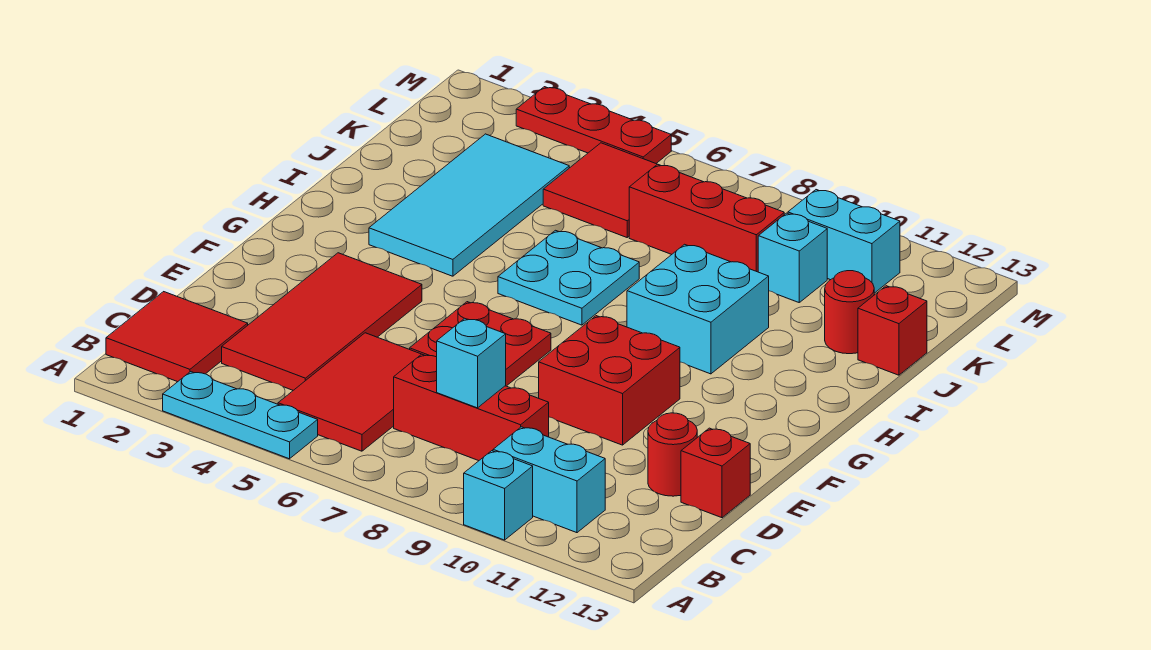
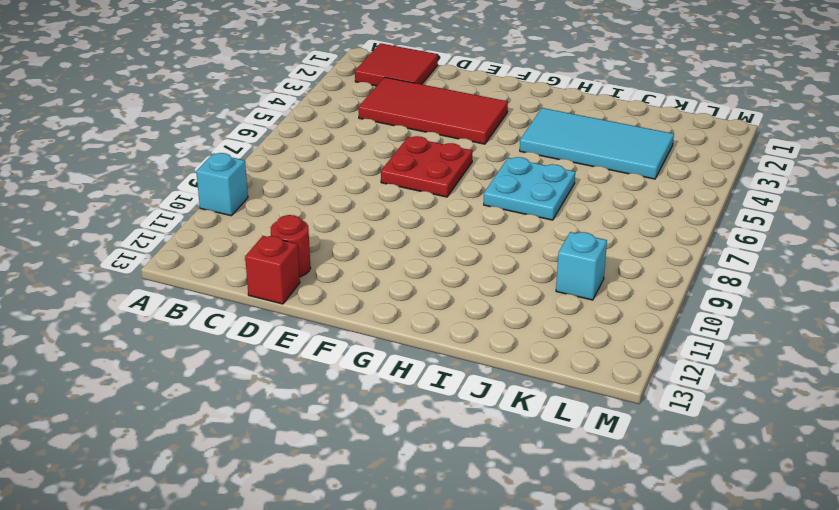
none -> cyan 1x3 plate [163,372,318,459]
none -> red 2x3 tile [278,333,421,451]
none -> cyan 1x2 brick [493,427,605,533]

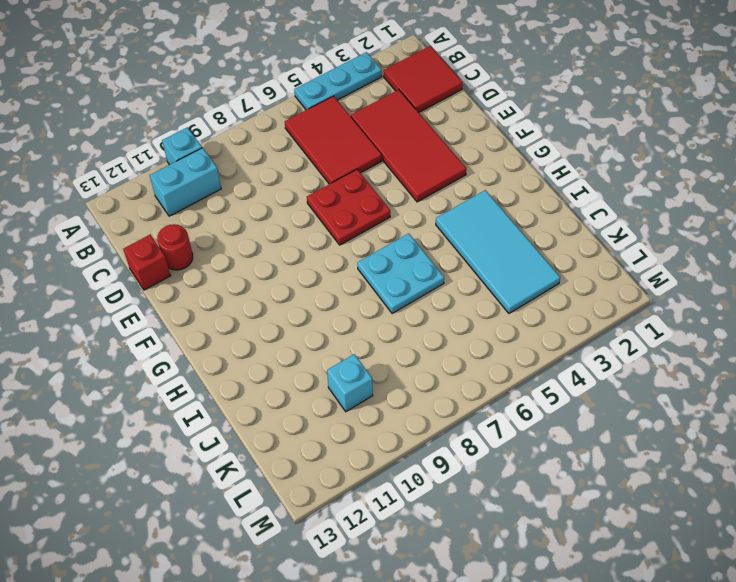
none -> red 1x3 brick [394,354,549,461]
none -> red 2x2 brick [539,316,680,445]
none -> cyan 2x2 brick [627,244,769,374]

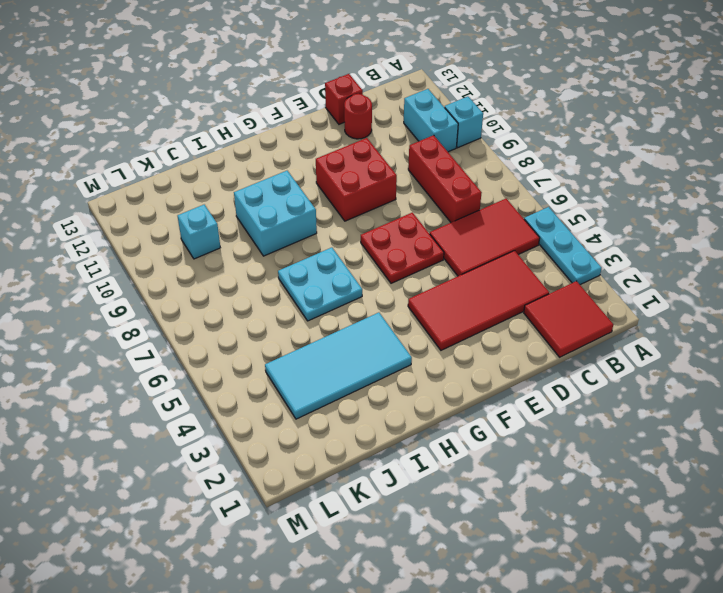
none -> red 1x1 round brick [825,271,874,354]
none -> red 1x1 brick [858,286,927,375]
none -> red 2x2 tile [543,143,657,237]

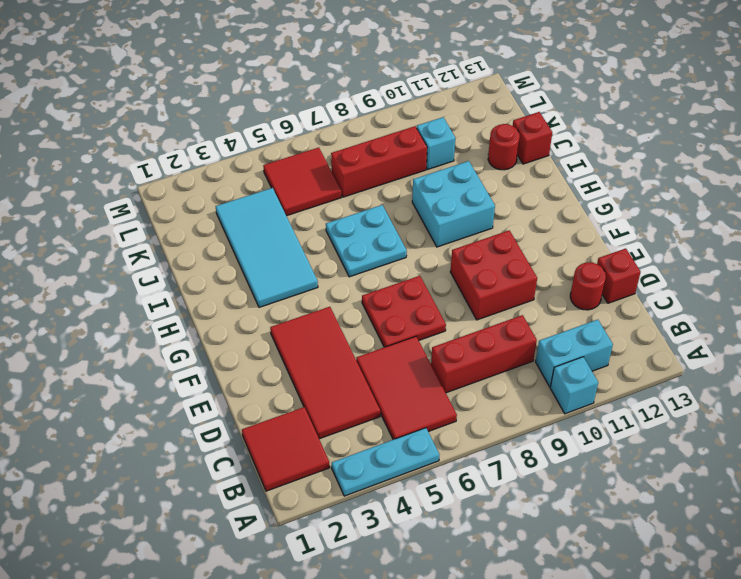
none -> cyan 1x2 brick [788,190,900,293]
none -> red 1x3 plate [516,87,671,163]
none -> cyan 1x1 brick [437,318,506,408]

